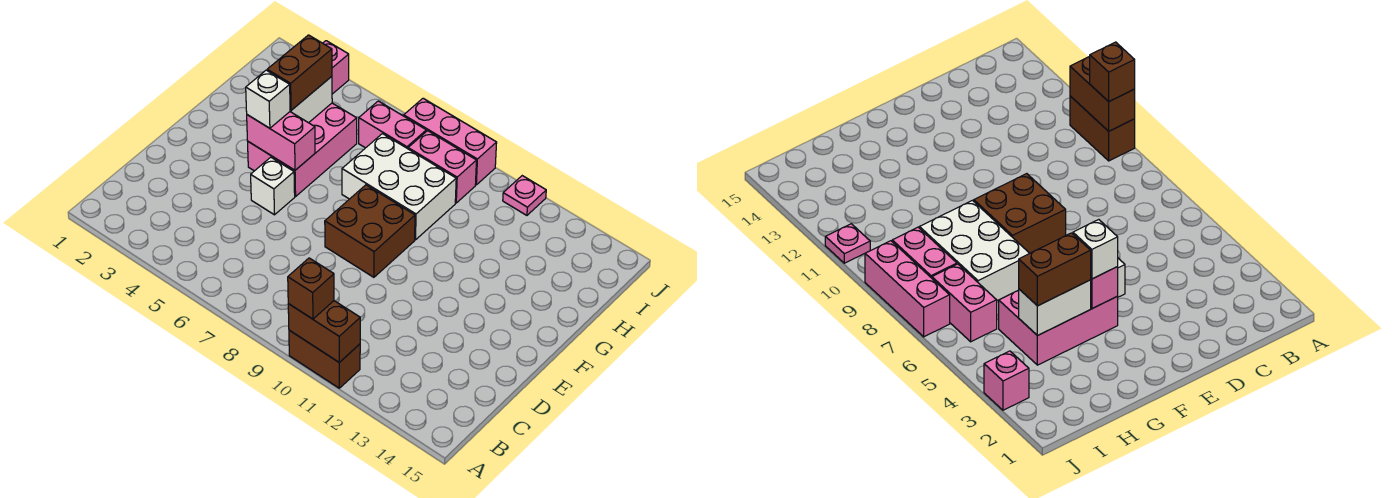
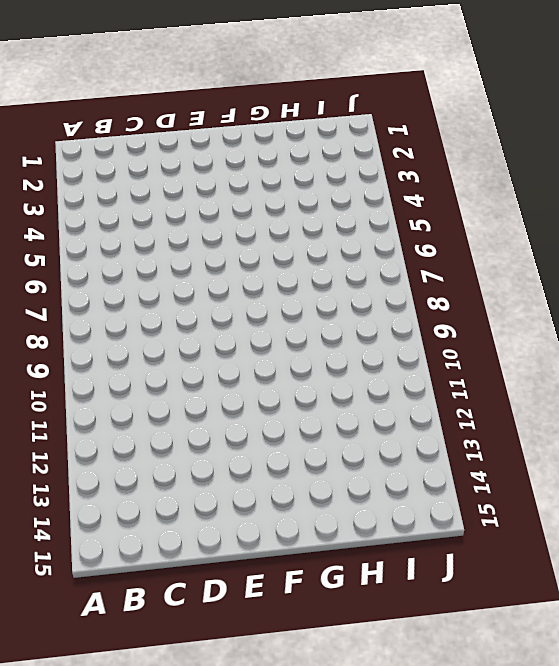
none -> brown 1x2 brick [289,330,360,388]
none -> white 1x1 brick [251,157,295,215]
none -> brown 2x2 brick [325,185,415,277]

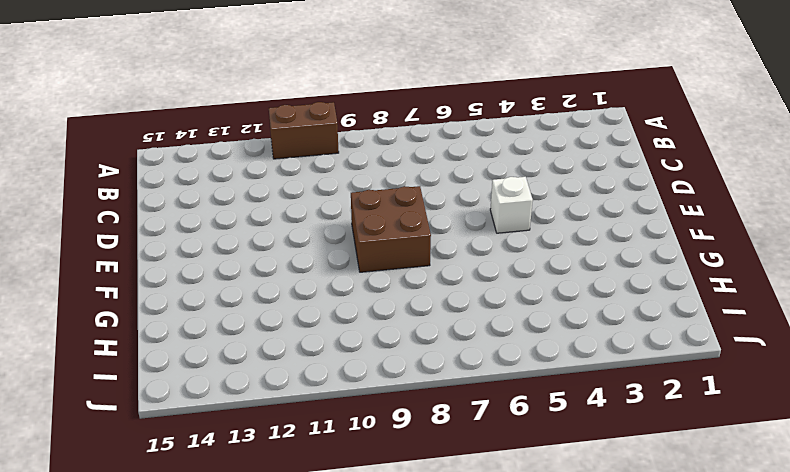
none -> pink 2x3 brick [248,103,357,196]
none -> white 2x3 brick [342,134,456,240]
none -> pink 1x2 brick [359,101,426,149]

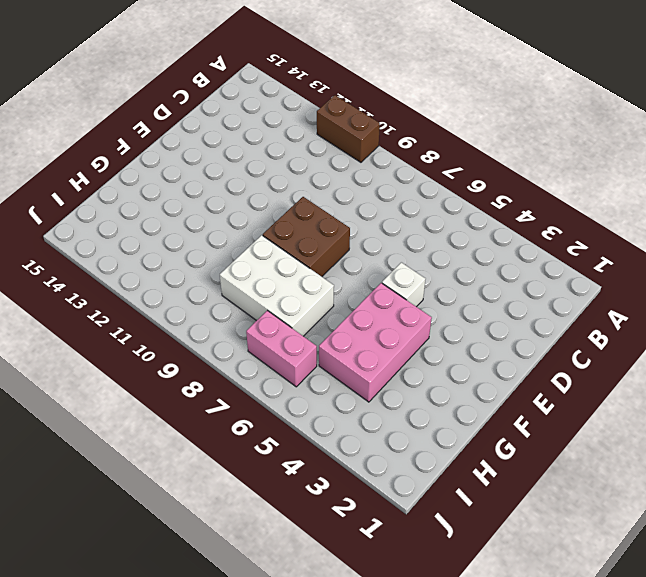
none -> pink 1x2 brick [408,131,476,203]
none -> pink 1x1 brick [323,41,349,94]
none -> pink 1x3 brick [404,98,497,185]

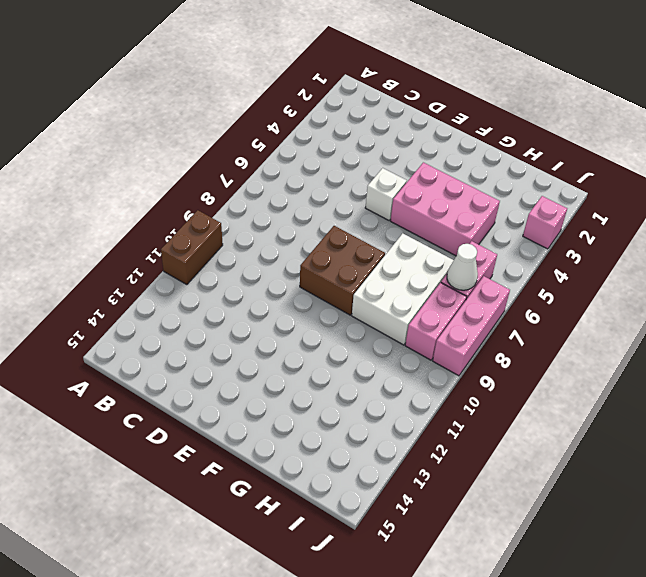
white 1x1 cone [447,244,478,290] -> none
none -> pink 1x1 plate [503,176,546,215]
none -> brown 1x2 brick [288,301,360,362]
none -> pink 1x2 brick [247,112,315,170]

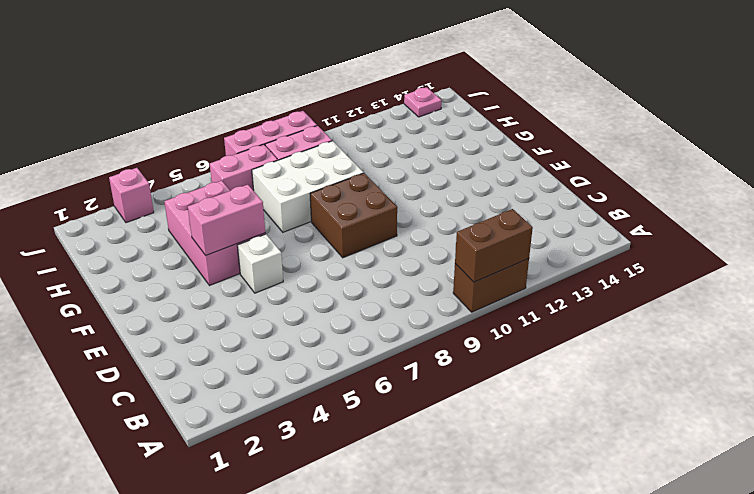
pink 1x1 plate [404,87,442,117] -> pink 1x1 plate moved to [503,176,546,215]
none -> white 1x2 brick [290,76,332,123]
none -> brown 1x1 brick [288,258,334,319]
none -> white 1x1 brick [246,70,290,128]

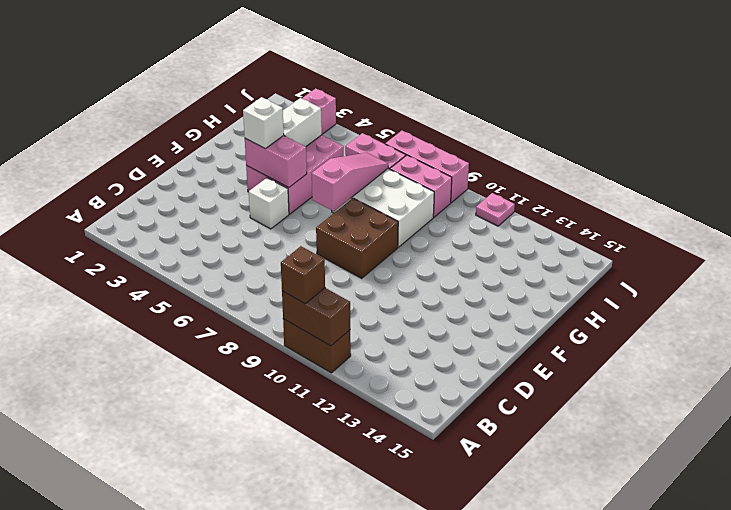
pink 1x3 slope [312,153,388,211] -> none
none -> brown 1x2 brick [267,35,332,110]

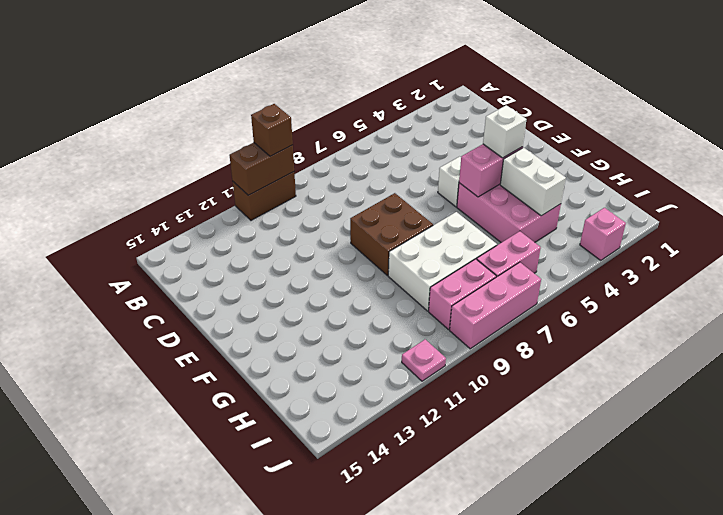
none -> brown 1x2 brick [267,35,332,110]

